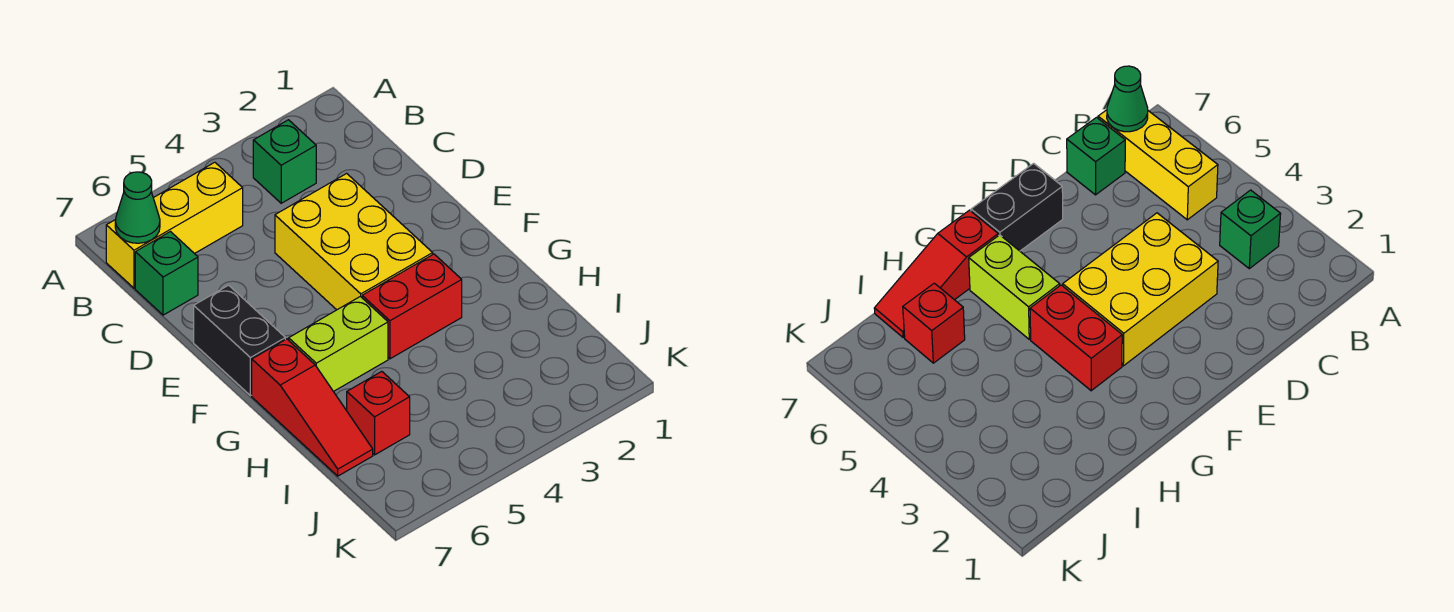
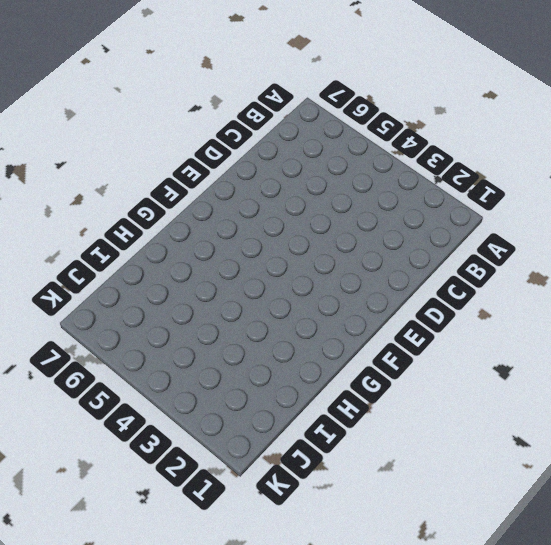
none -> green 1x1 brick [253,120,316,203]
none -> yellow 1x3 brick [106,162,243,288]

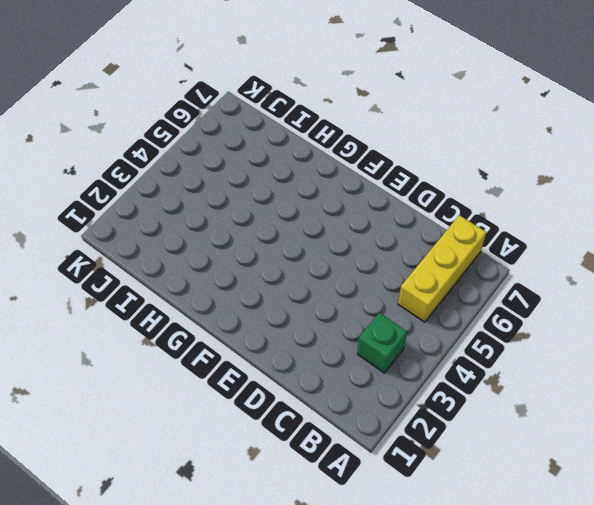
none -> green 1x1 brick [135,232,198,315]
none -> yellow 2x3 brick [275,173,433,310]

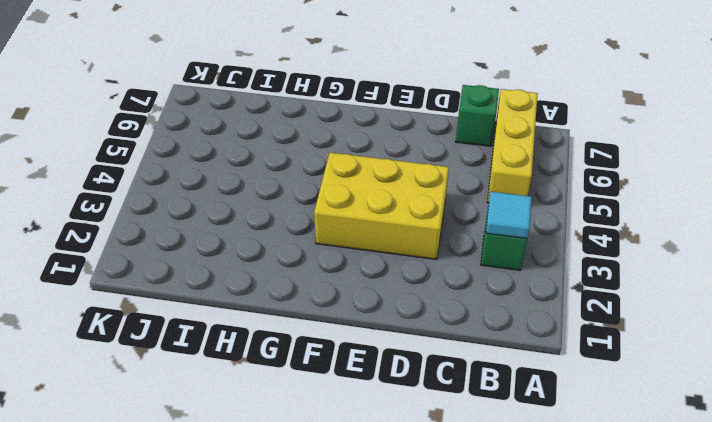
cyan 1x1 tile [486,192,532,238] -> none
none -> black 1x2 brick [194,285,285,396]
none -> red 1x2 brick [362,254,462,359]

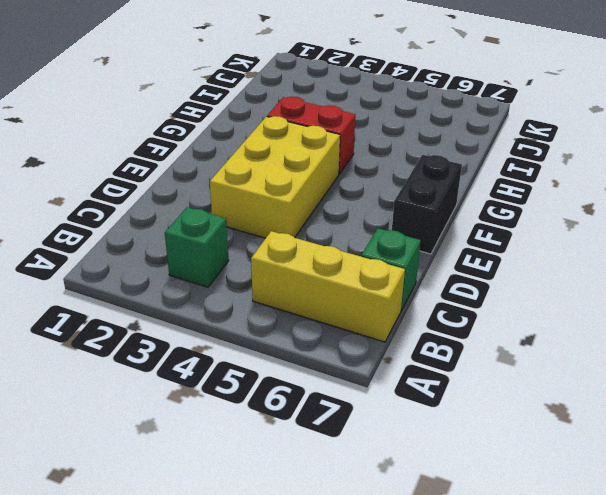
none -> lime 1x2 brick [289,296,388,392]
none -> red 1x3 slope [252,339,373,476]

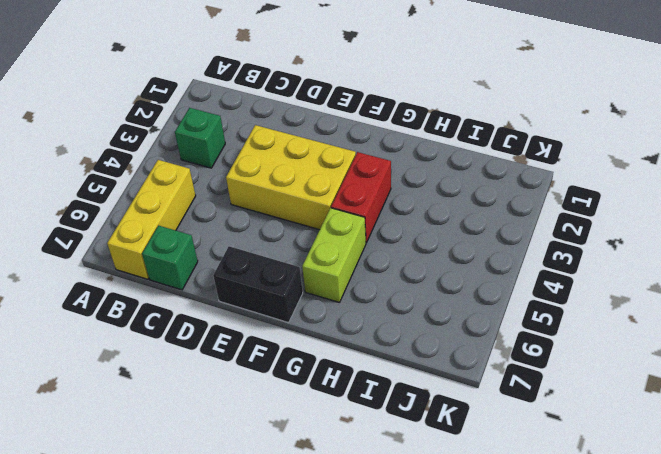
none -> red 1x3 slope [252,339,373,476]
none -> red 1x1 brick [347,371,410,455]

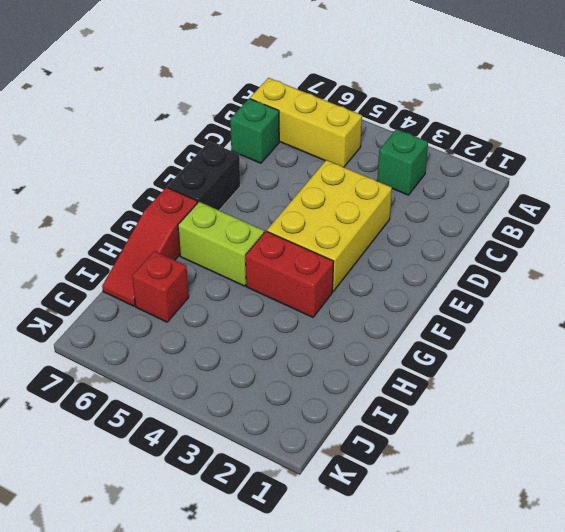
none -> green 1x1 cone [115,172,160,243]

